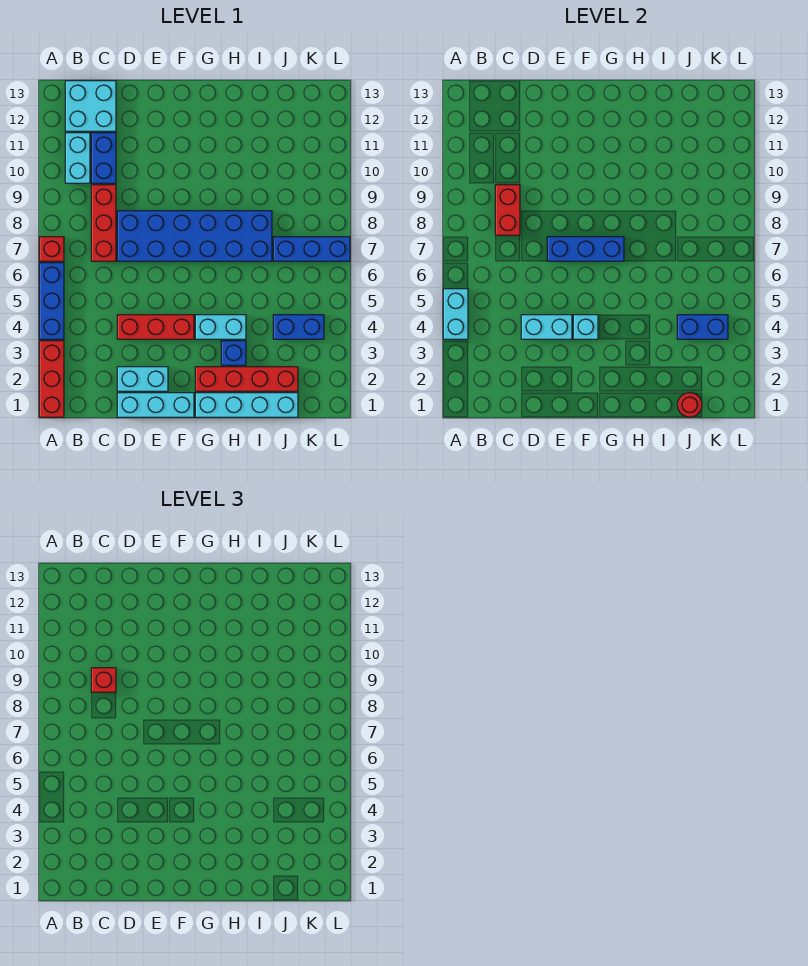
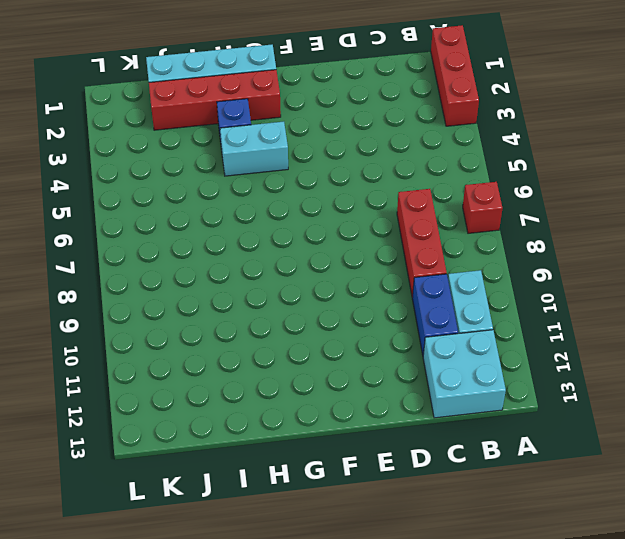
none -> blue 1x3 brick [39,263,64,339]
none -> cyan 1x3 brick [117,393,194,417]
none -> cyan 1x2 brick [117,367,168,391]

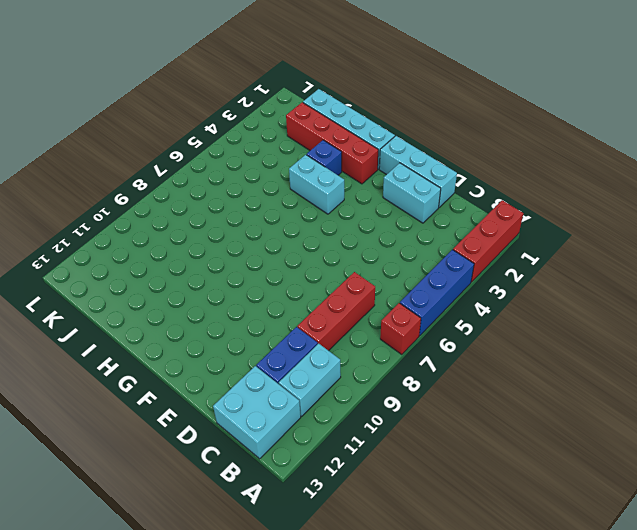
none -> red 1x3 brick [117,315,194,339]
none -> blue 2x6 brick [117,211,272,261]
none -> blue 1x2 brick [273,315,324,339]

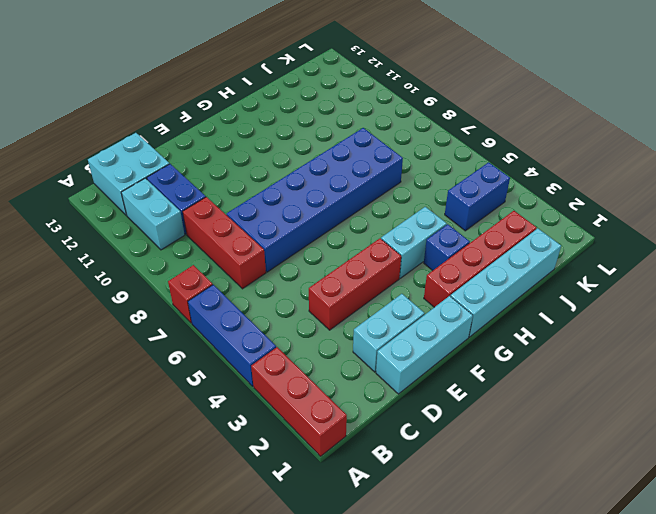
none -> blue 1x3 brick [273,237,350,261]
none -> cyan 1x2 brick [443,289,468,339]
none -> red 1x2 brick [495,185,520,235]

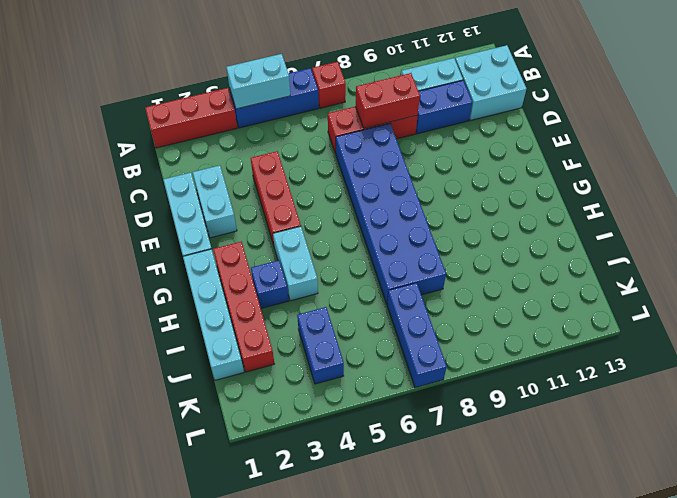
none -> cyan 1x2 brick [521,315,572,339]
none -> blue 1x3 brick [547,237,624,261]
none -> cyan 1x1 brick [573,315,598,339]

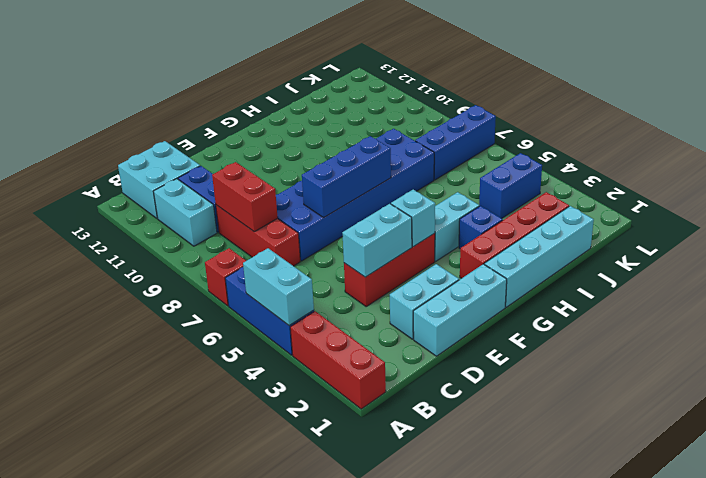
none -> red 1x1 round brick [677,393,702,417]
none -> blue 1x2 brick [677,315,728,339]
none -> red 1x1 brick [91,668,116,692]

